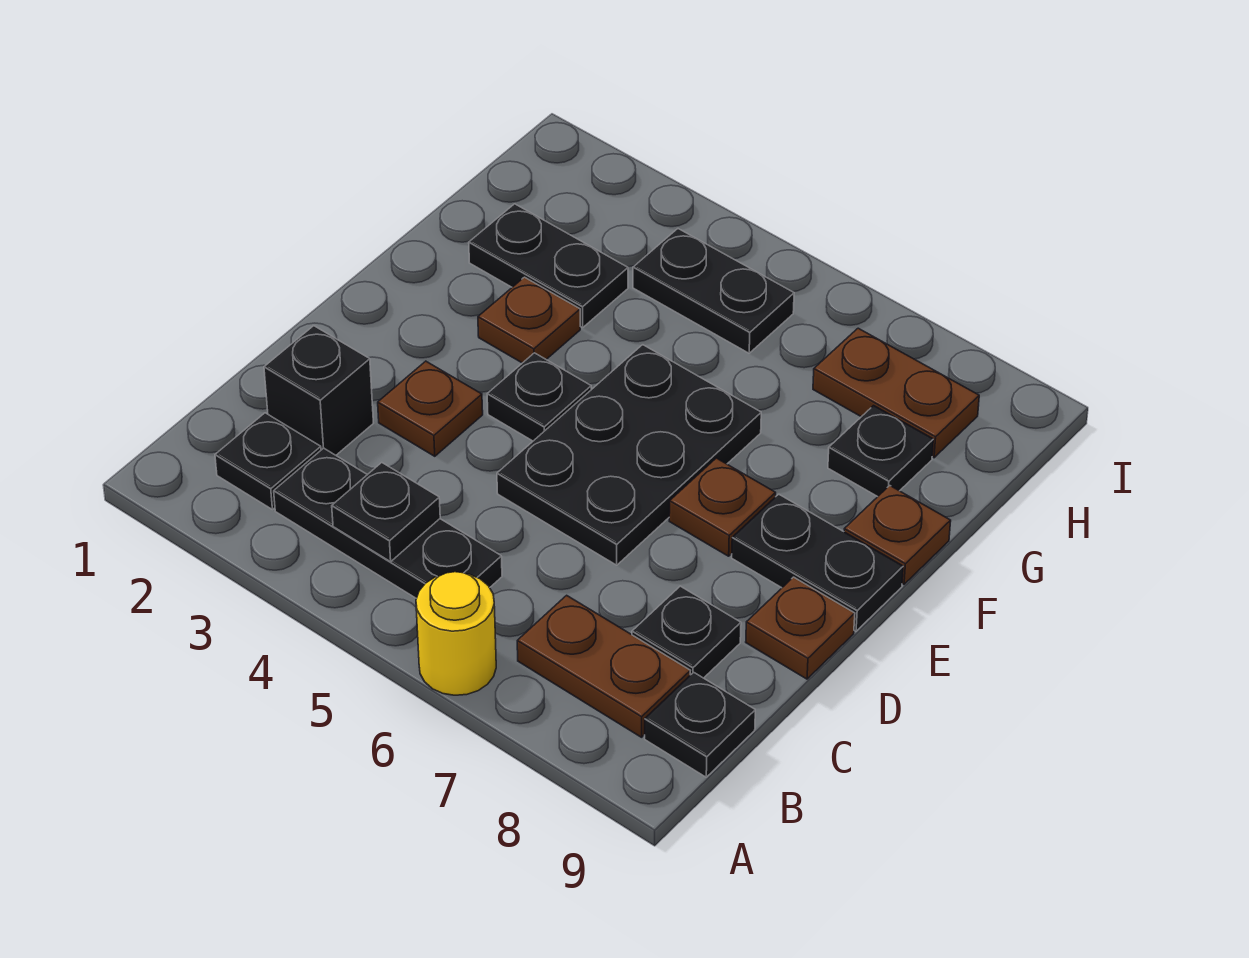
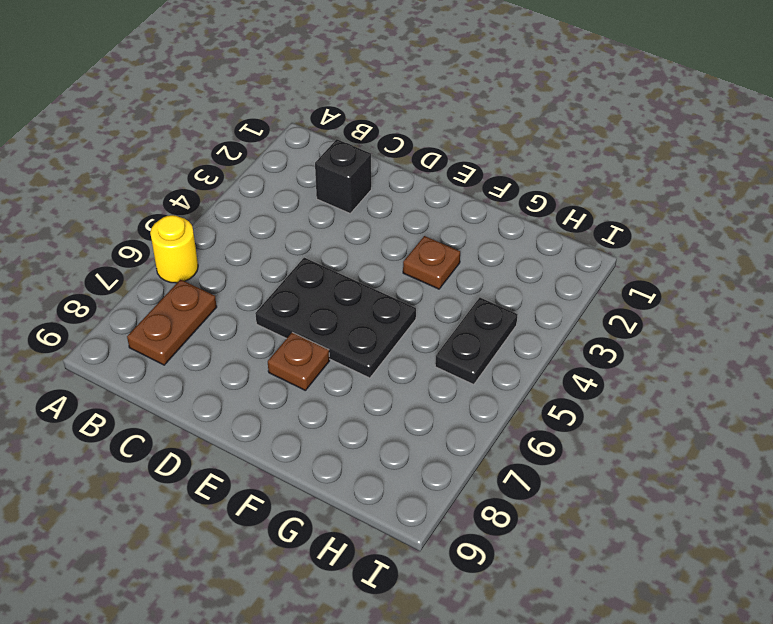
none -> black 1x1 plate [215,413,321,510]
none -> black 1x3 plate [274,448,502,598]
none -> black 1x1 plate [645,672,755,777]

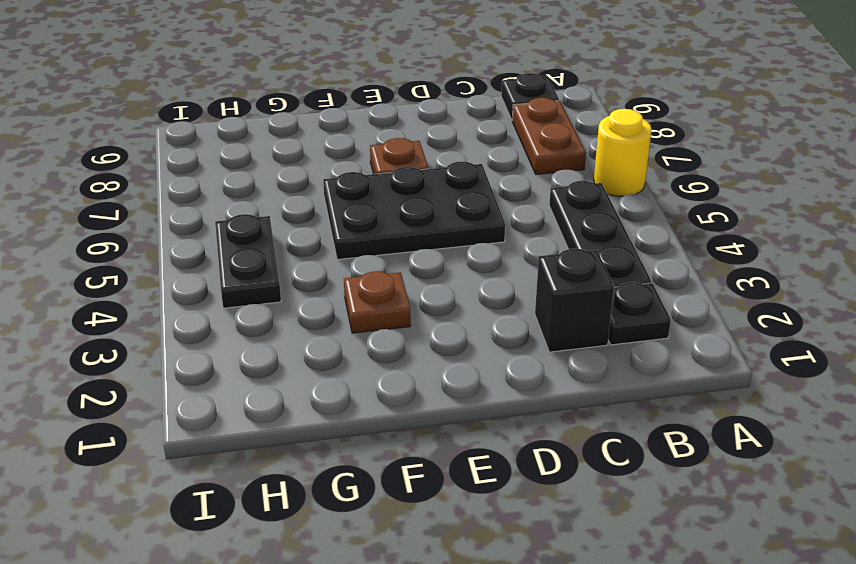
none -> black 1x1 plate [632,586,741,678]
none -> brown 1x1 plate [378,361,483,456]
none -> brown 1x1 plate [746,577,855,679]

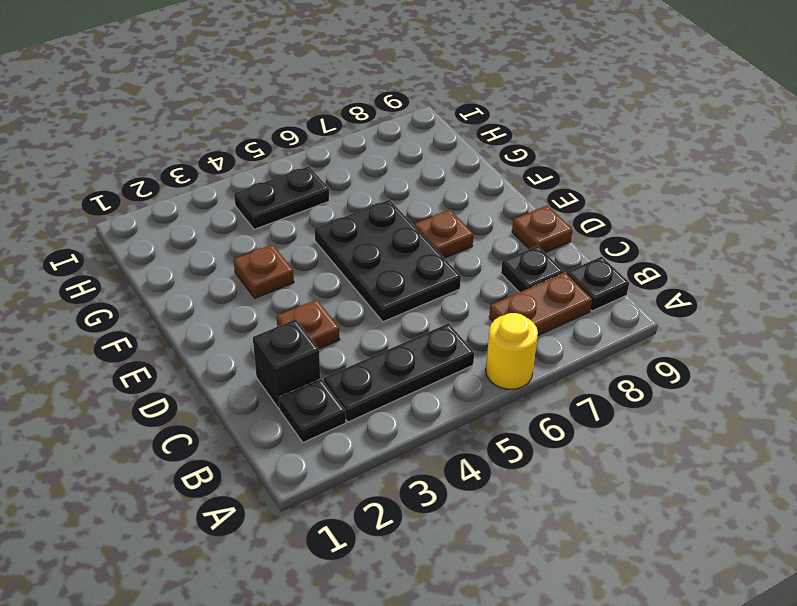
none -> black 1x1 plate [487,353,591,441]
none -> black 1x2 plate [732,494,903,631]
none -> brown 1x1 plate [844,486,951,584]

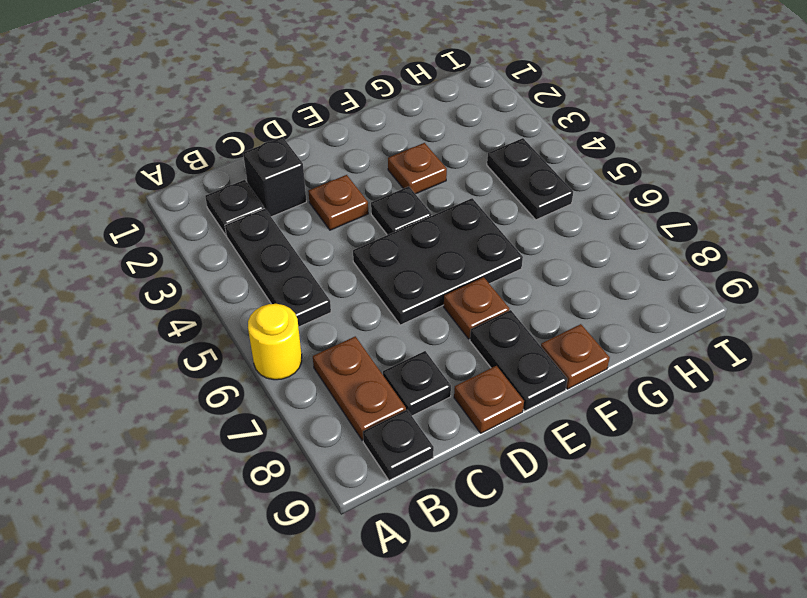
none -> black 1x2 plate [469,204,628,328]
none -> black 1x1 plate [828,406,933,497]
none -> brown 1x2 plate [813,328,979,458]

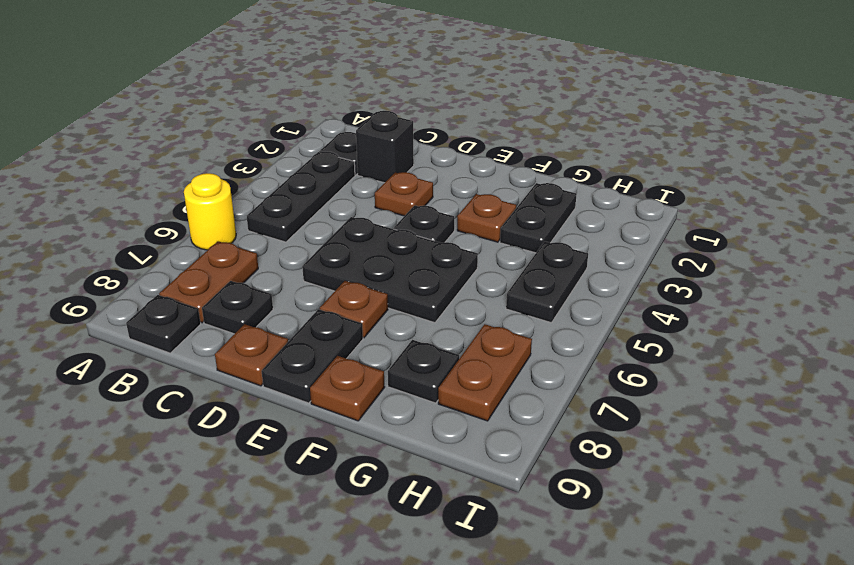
none -> black 1x1 plate [332,463,440,562]

